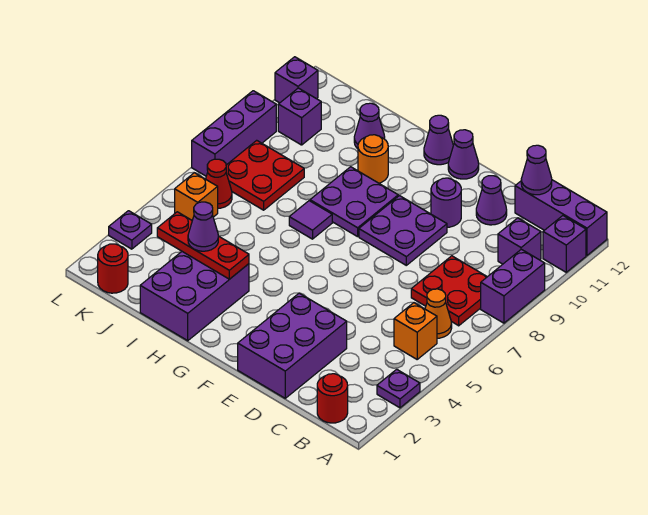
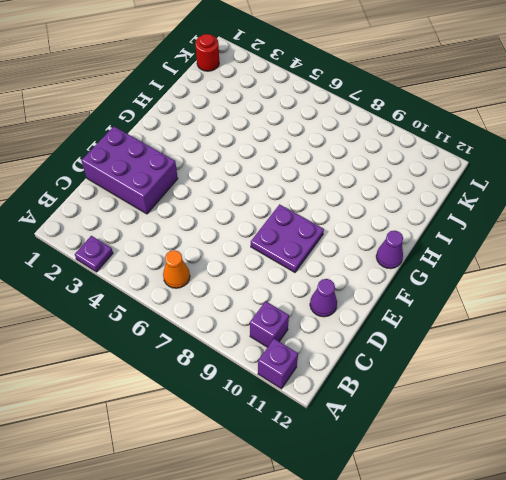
none -> purple 1x2 brick [481,249,545,323]
none -> purple 1x3 brick [515,180,607,255]
none -> red 1x1 round brick [317,374,348,423]
none -> orange 1x1 brick [394,303,437,359]

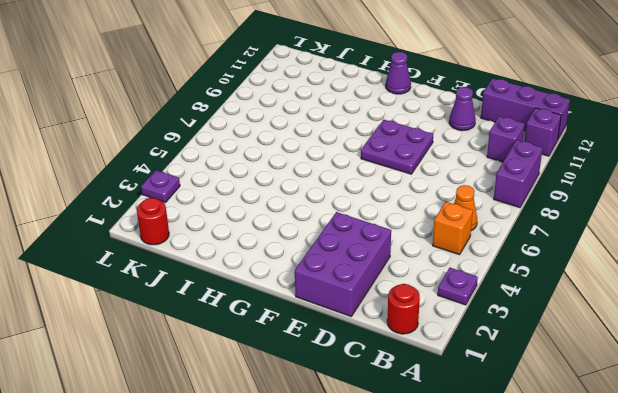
none -> red 2x2 plate [411,256,487,326]
none -> purple 1x1 round brick [431,178,461,227]
none -> purple 1x1 cone [448,130,479,179]
none -> purple 2x2 plate [310,167,398,237]

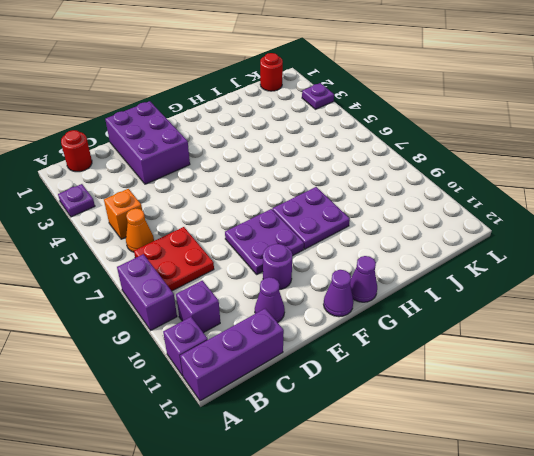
none -> purple 2x3 brick [140,252,249,341]
none -> purple 1x1 tile [289,201,332,239]
none -> orange 1x1 round brick [358,135,388,183]
none -> purple 1x1 cone [354,103,385,149]

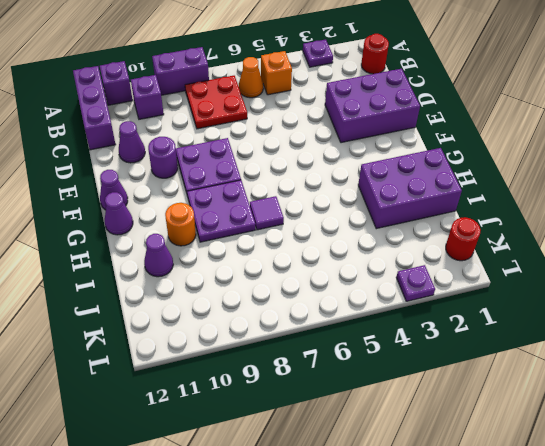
none -> red 2x2 plate [226,140,304,210]
none -> orange 1x1 brick [175,173,218,220]
none -> red 1x1 cone [206,159,232,208]
none -> purple 1x1 brick [278,88,321,145]

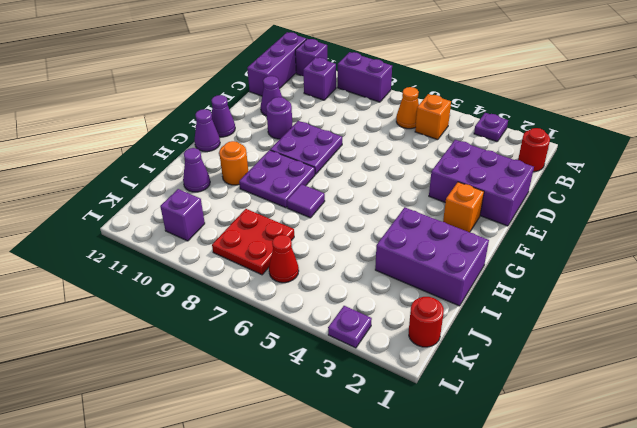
orange 1x1 brick [443,182,484,232] -> orange 1x1 brick moved to [175,173,218,220]
none -> red 2x2 plate [411,256,487,326]
none -> purple 1x3 brick [192,91,276,176]
none -> purple 1x1 brick [275,57,318,103]
none -> purple 1x1 cone [521,145,552,195]

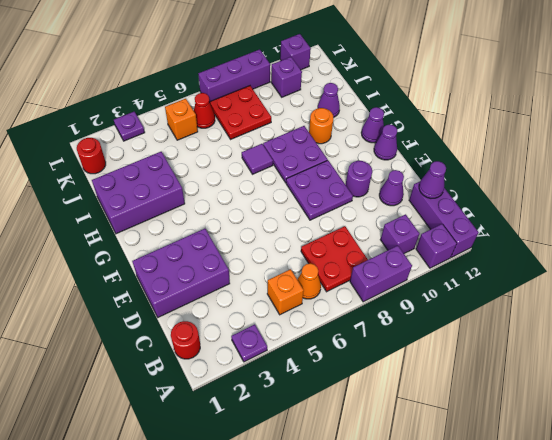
none -> red 1x3 plate [157,212,249,279]
none -> purple 1x1 cone [188,202,218,251]

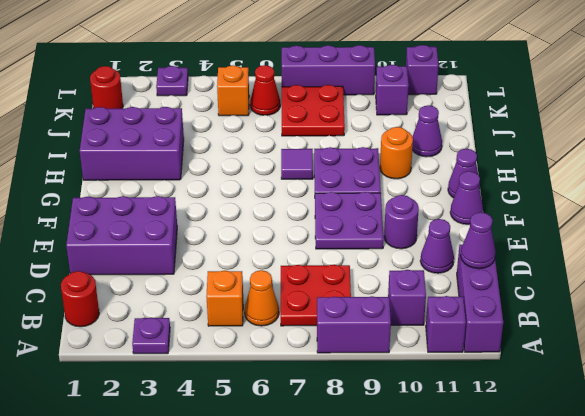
none -> red 1x3 plate [157,212,249,279]
none -> purple 1x1 cone [188,202,218,251]

